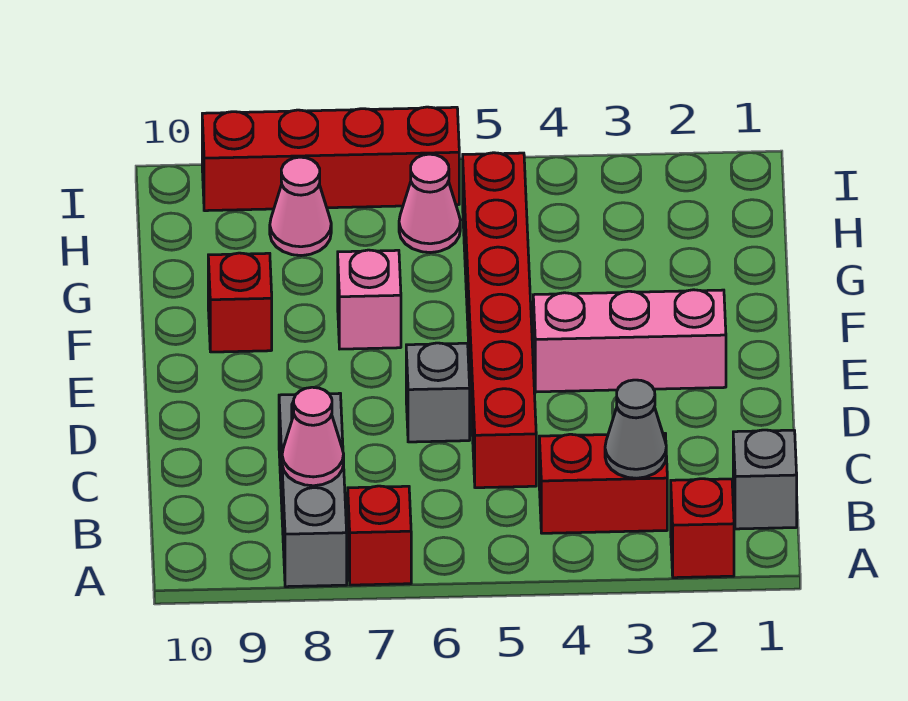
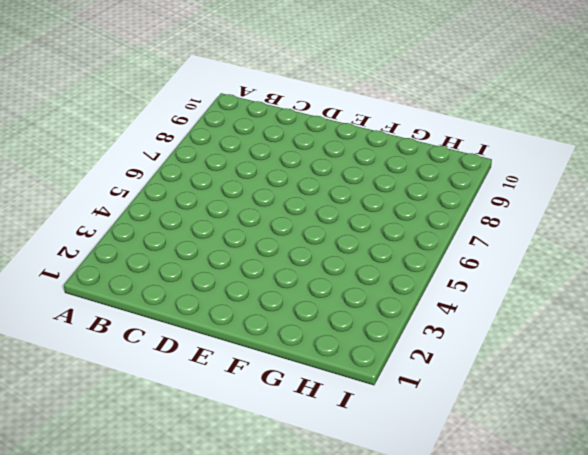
none -> red 1x1 brick [671,479,734,578]
none -> red 1x1 brick [348,486,411,585]
none -> grey 1x3 brick [279,393,347,587]

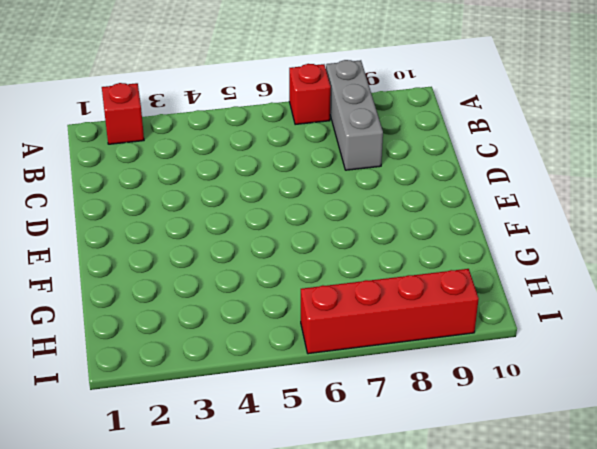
none -> grey 1x1 brick [733,430,797,529]
none -> red 1x2 brick [539,433,667,533]
none -> red 1x6 brick [463,153,536,488]

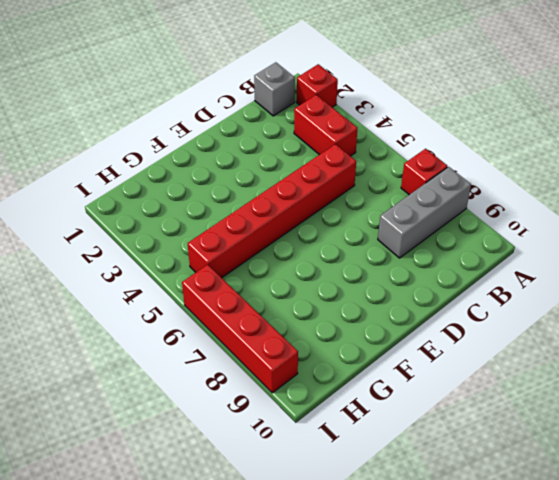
none -> grey 1x1 brick [406,343,470,442]
none -> pink 1x3 brick [533,290,726,392]
none -> pink 1x1 brick [338,250,401,349]

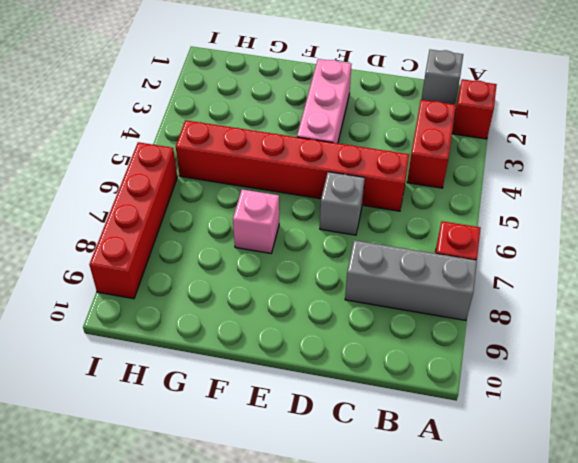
none -> red 1x1 brick [208,253,272,352]
none -> pink 1x1 cone [399,154,460,253]
none -> pink 1x1 cone [270,157,331,256]

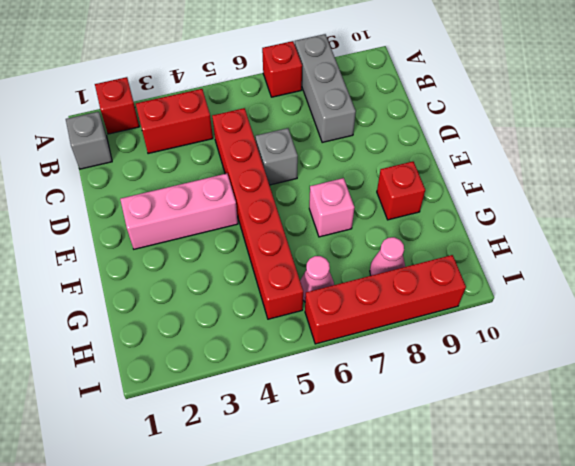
none -> grey 1x1 cone [605,380,666,478]
none -> pink 1x1 cone [282,387,344,486]

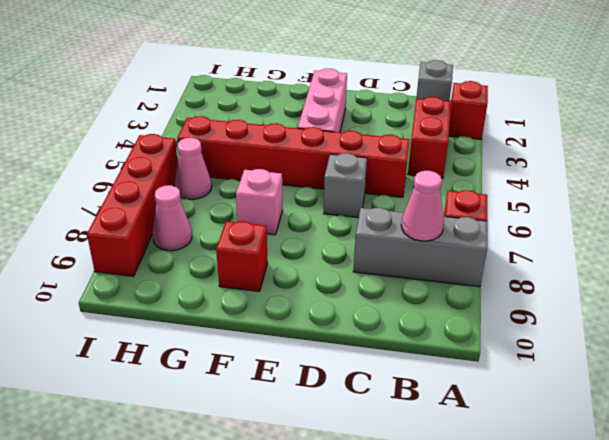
none -> grey 1x1 cone [605,380,666,478]

